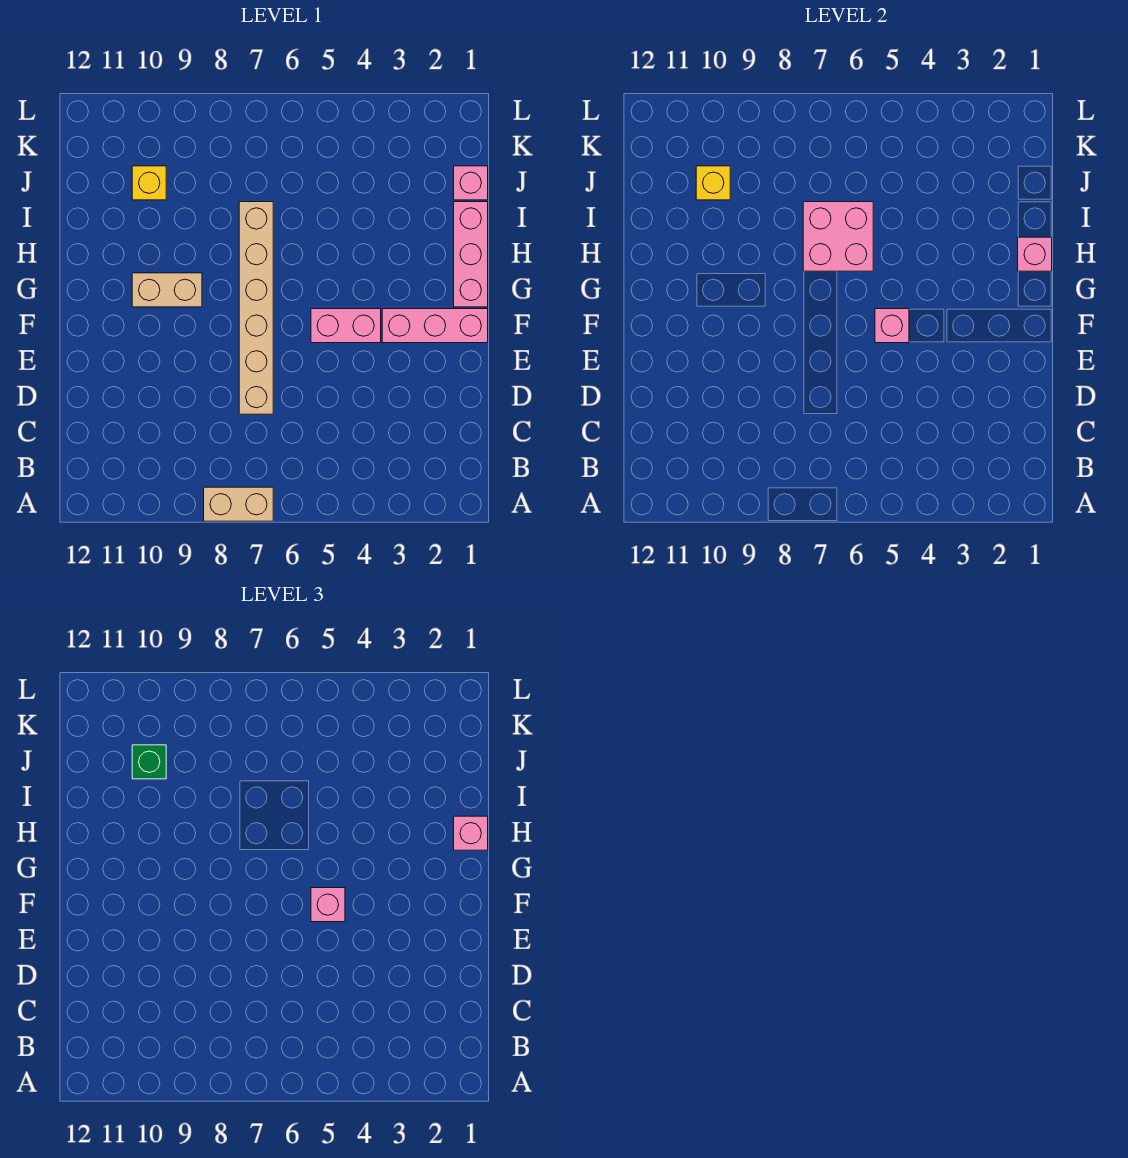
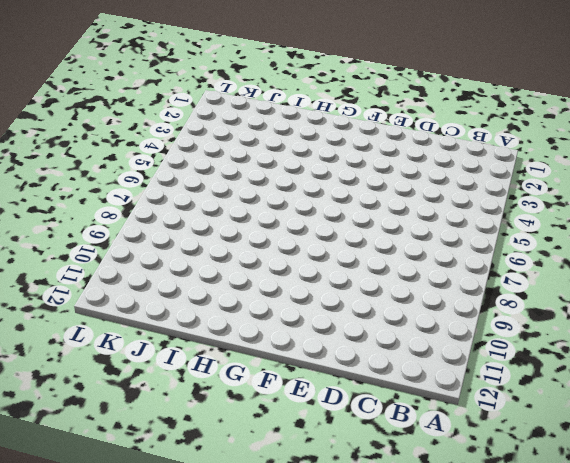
none -> tan 1x2 brick [204,487,273,521]
none -> tan 1x6 brick [239,202,273,414]
none -> pink 1x3 brick [382,309,488,343]

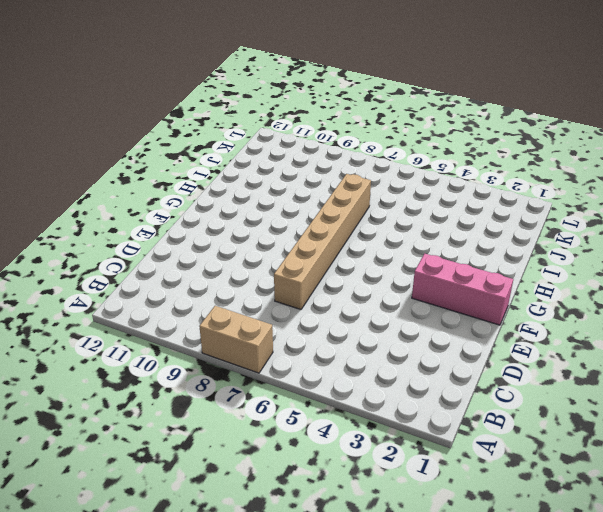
none -> pink 1x2 brick [311,309,381,343]
none -> pink 1x3 brick [454,202,488,307]
none -> tan 1x2 brick [132,273,202,307]

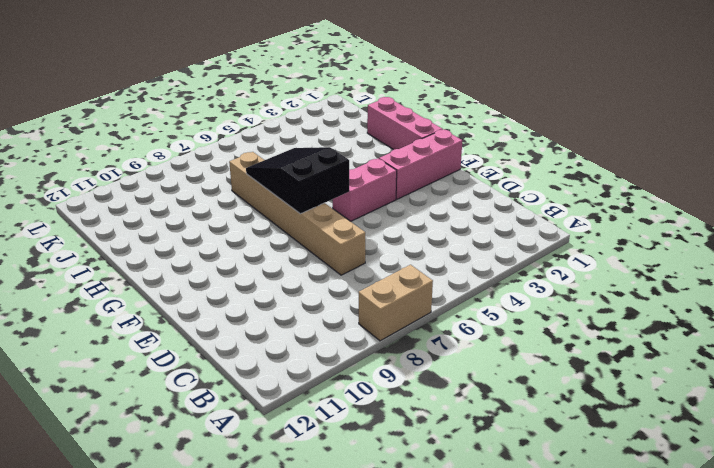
black 2x3 slope [246,147,349,214] -> pink 2x2 brick [803,202,873,271]
none -> tan 1x2 brick [132,273,202,307]
none -> pink 1x1 brick [454,166,488,200]
none -> yellow 1x1 brick [132,166,166,200]

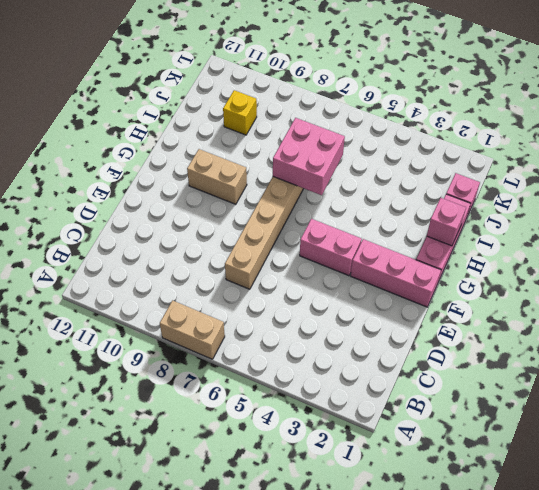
none -> pink 1x1 brick [875,309,909,343]
none -> yellow 1x1 brick [696,166,730,200]
none -> pink 1x1 brick [311,888,345,922]

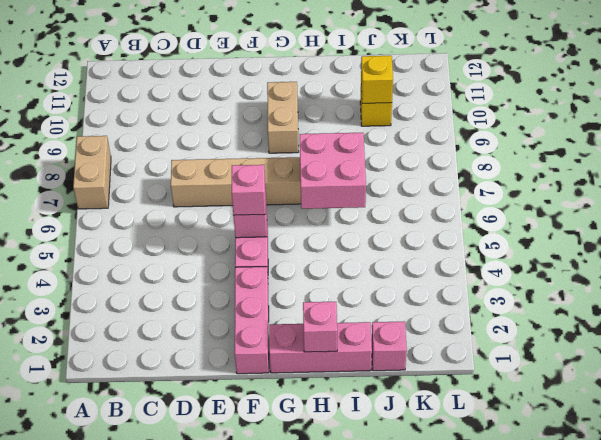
none -> pink 1x1 brick [454,816,488,850]
none -> green 1x1 brick [132,745,166,779]

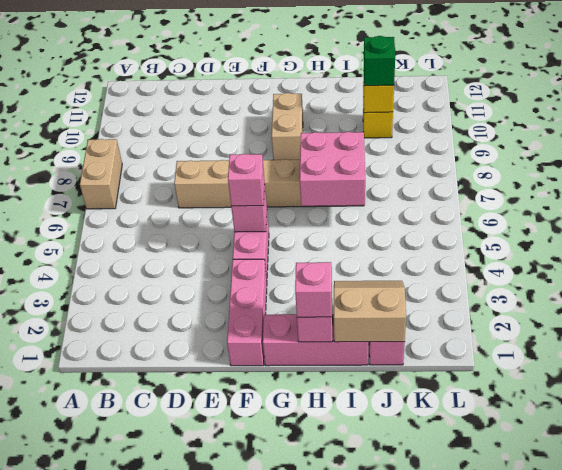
tan 2x2 slope [334,281,406,342] -> none

